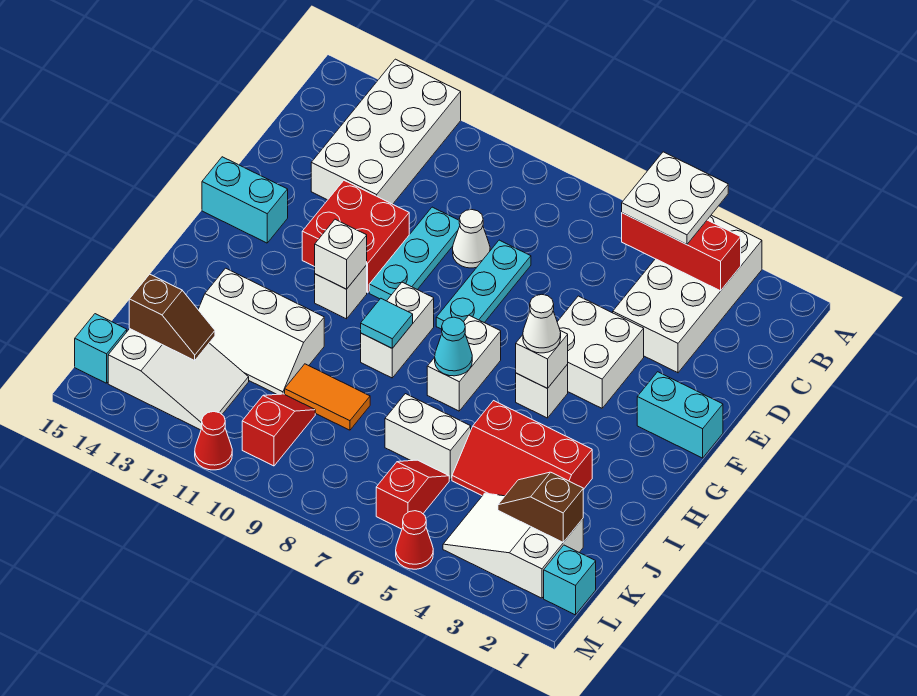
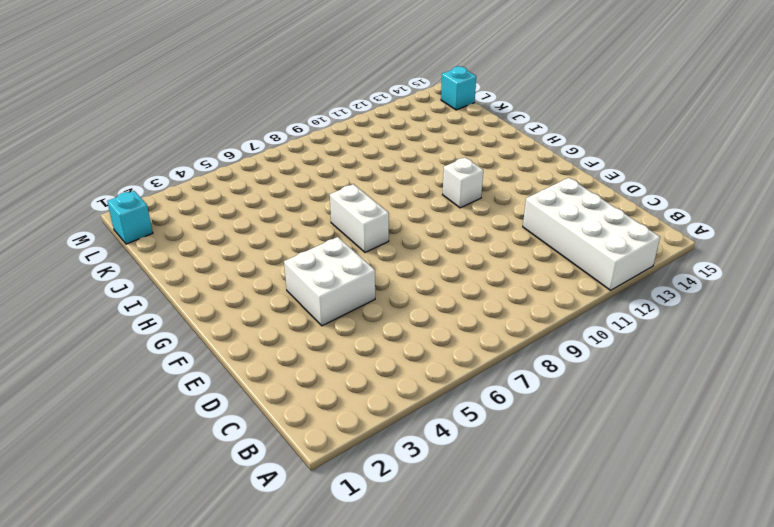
none -> white 2x4 brick [613,215,762,373]
none -> cyan 1x3 plate [436,240,531,329]
none -> white 1x1 cone [453,210,490,268]
none -> cyan 1x3 plate [369,207,460,301]

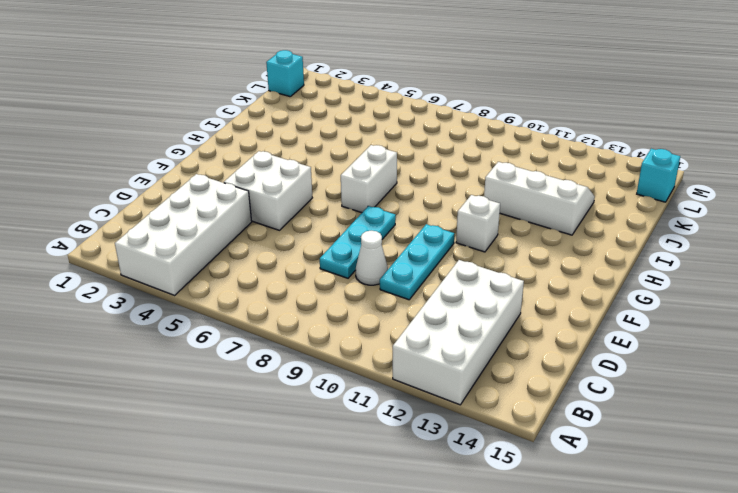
none -> red 2x2 brick [302,181,409,293]
none -> cyan 1x2 brick [637,372,723,458]
none -> cyan 1x2 brick [202,157,288,243]
none -> white 1x1 brick [516,364,568,418]

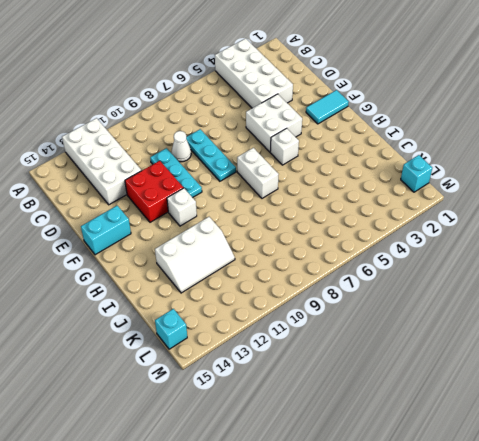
cyan 1x2 tile [306,90,349,124] -> cyan 1x2 brick [637,372,723,458]
none -> white 1x2 brick [361,282,434,378]
none -> red 2x3 slope [452,401,592,496]
none -> white 1x2 brick [385,394,471,480]
none -> orange 1x2 tile [285,364,370,430]

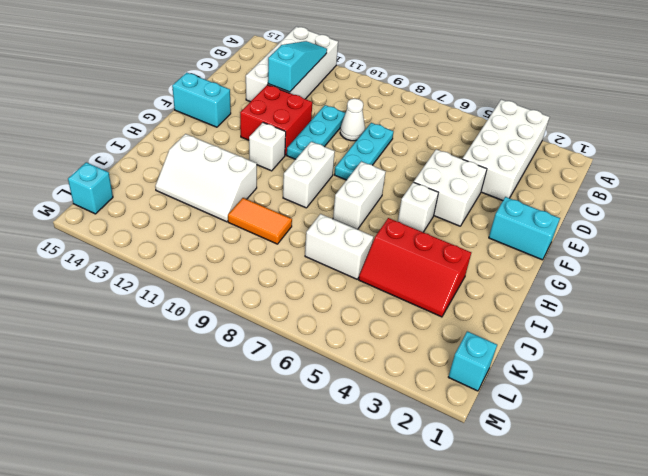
cyan 1x3 slope [268,41,327,92] -> none
none -> white 2x3 slope [443,493,583,598]
none -> red 1x2 slope [376,460,449,529]
none -> red 1x2 slope [242,394,315,466]
none -> white 2x3 slope [108,329,249,430]

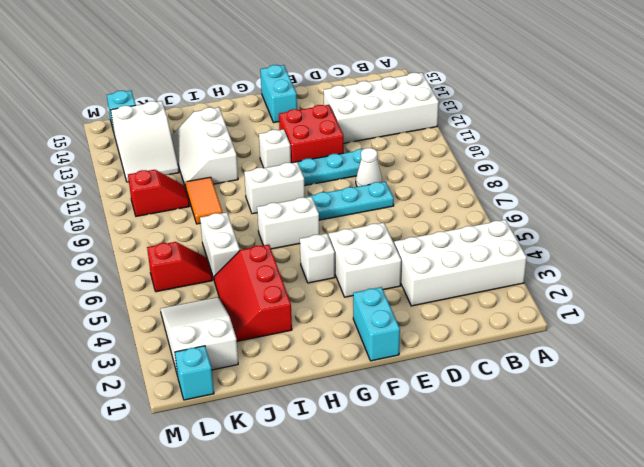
none -> red 1x1 cone [396,511,433,569]
none -> red 1x1 cone [195,412,232,470]
none -> red 1x3 brick [622,213,741,291]
none -> white 1x1 brick [516,331,568,388]

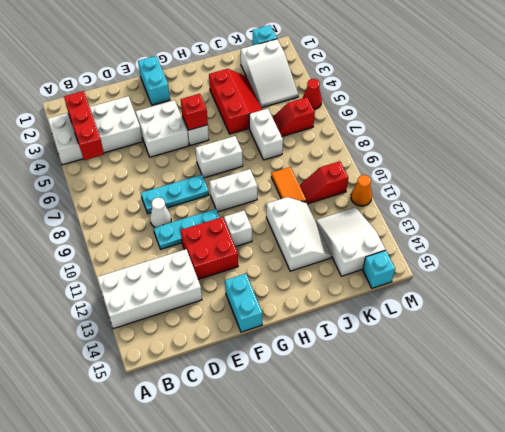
red 1x1 brick [181,94,208,130] -> white 1x1 brick [516,331,568,388]
orange 1x1 cone [351,175,372,206] -> red 1x1 cone [195,412,232,470]
none -> white 1x1 brick [315,219,367,289]
none -> cyan 1x1 cone [435,317,472,376]
none -> cyan 1x1 tile [361,299,413,348]
none -> brown 1x2 slope [498,472,583,542]

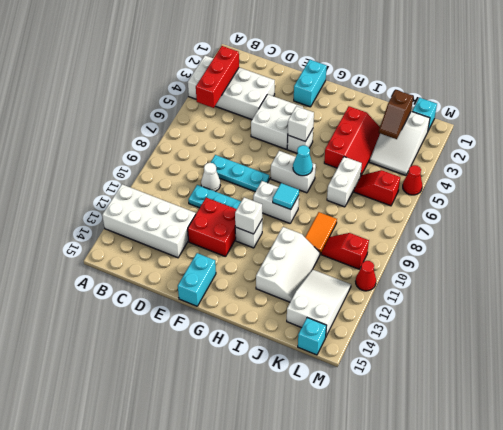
none -> brown 1x2 slope [129,274,215,360]
none -> white 2x2 plate [622,152,728,245]
none -> white 1x1 cone [523,295,561,353]

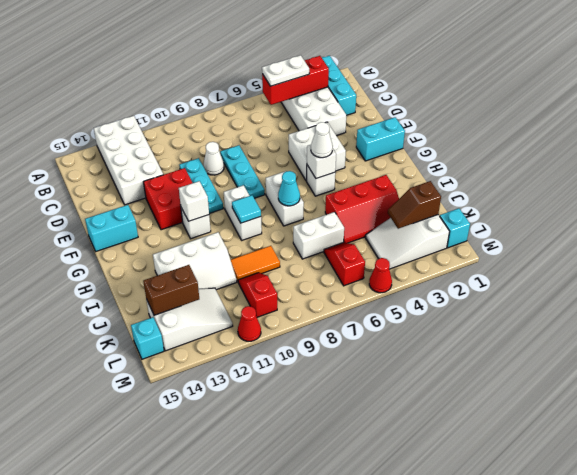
cyan 1x3 brick [322,56,356,115] -> none
white 1x2 plate [262,55,309,86] -> white 2x2 plate [622,152,728,245]
brown 1x2 brick [143,265,199,315] -> brown 1x2 slope [129,274,215,360]

